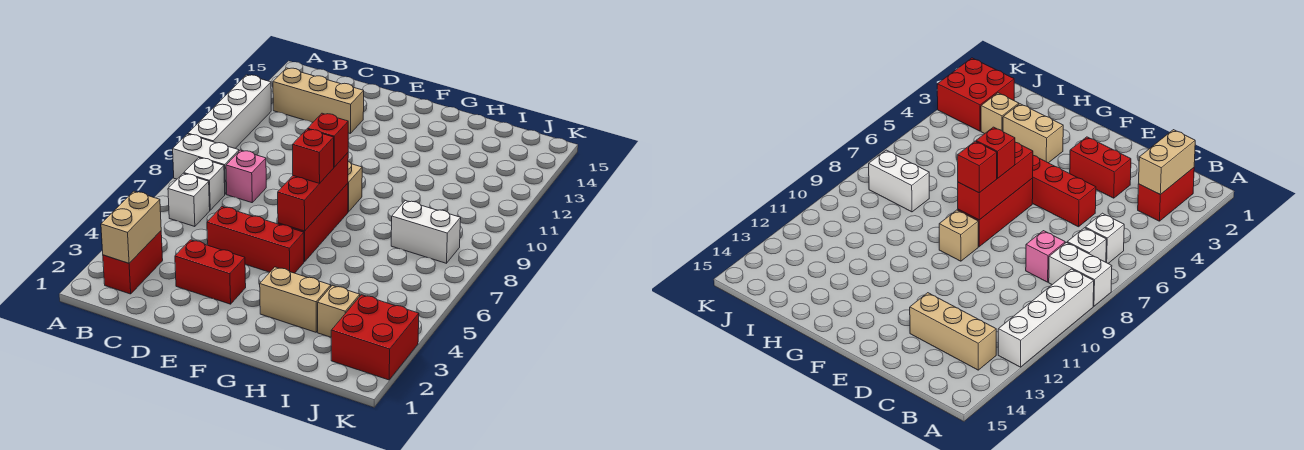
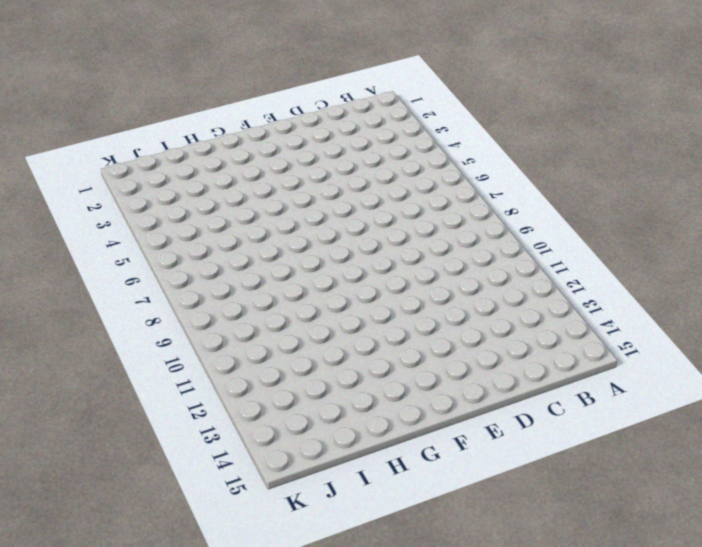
none -> white 1x2 brick [173,134,239,194]
none -> white 1x4 brick [188,75,271,148]
none -> red 1x2 brick [103,231,163,294]

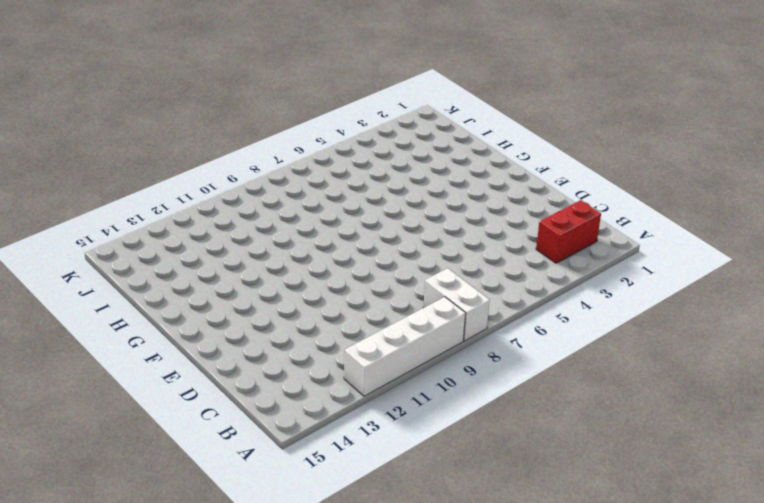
none -> white 1x1 brick [168,173,210,227]
none -> white 1x1 brick [184,158,225,210]
none -> tan 1x3 brick [273,68,364,133]

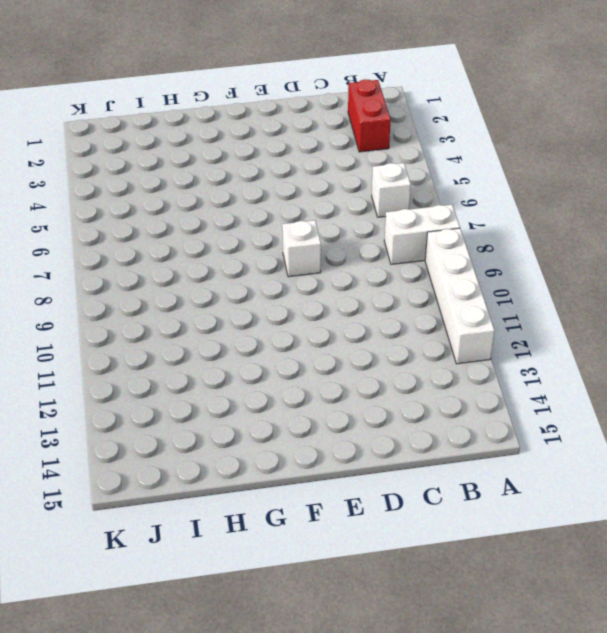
white 1x1 brick [282,220,321,277] -> white 1x1 brick moved to [184,158,225,210]
none -> tan 1x3 brick [273,68,364,133]
none -> pink 1x1 brick [226,150,266,203]
none -> red 1x2 brick [175,240,246,304]

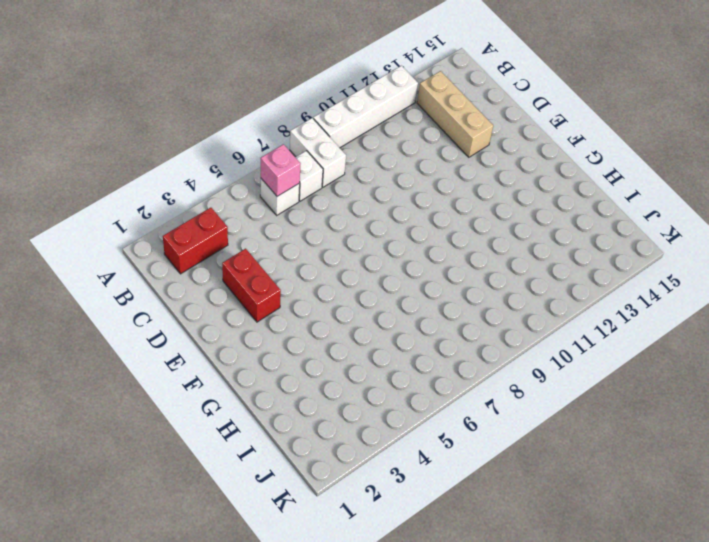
pink 1x1 brick [261,144,301,196] -> pink 1x1 brick moved to [226,150,266,203]
none -> red 1x3 brick [207,207,304,273]
none -> red 1x3 brick [278,183,348,262]
none -> tan 1x1 brick [348,162,362,212]

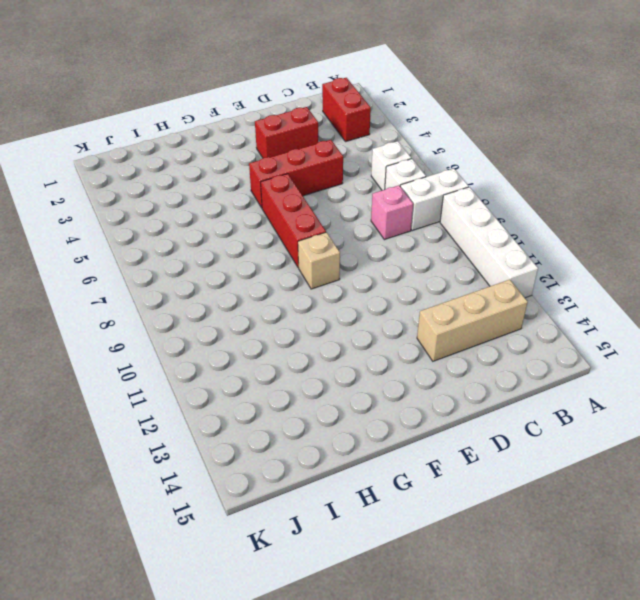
none -> tan 1x2 brick [260,267,331,332]
none -> tan 1x1 brick [318,285,360,337]
none -> white 1x2 brick [391,200,461,263]

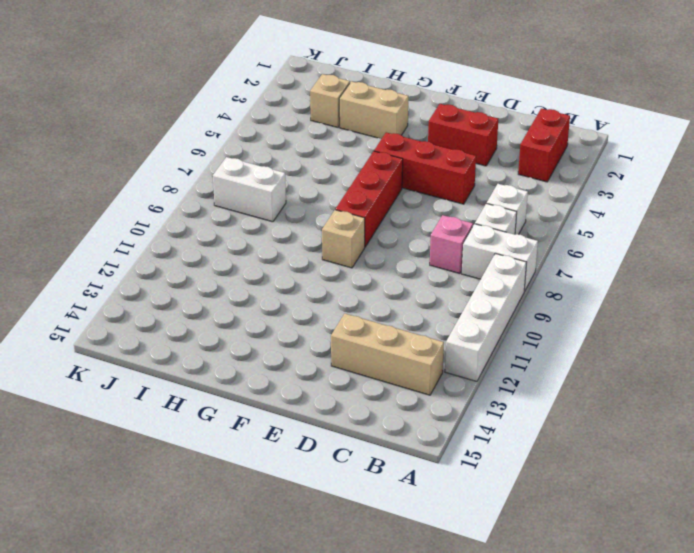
none -> red 2x2 brick [331,295,419,380]
none -> tan 1x2 brick [101,191,161,263]
none -> red 1x3 brick [278,153,348,231]

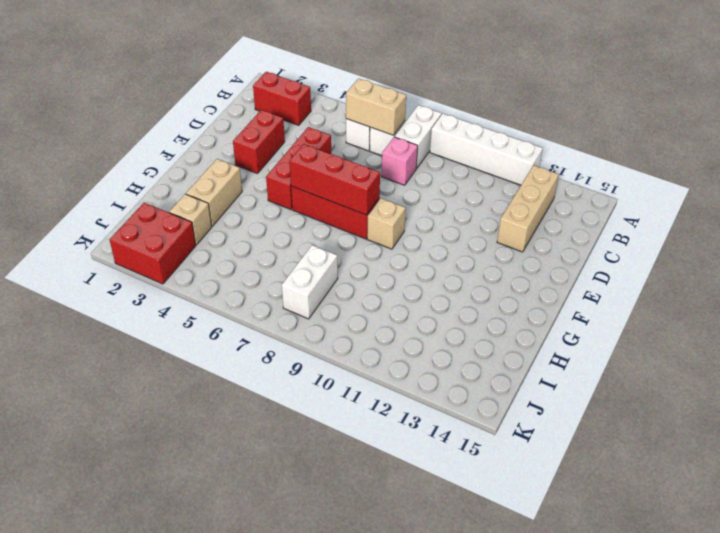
tan 1x2 brick [346,79,406,135] -> tan 1x2 brick moved to [101,191,161,263]
none -> red 1x1 brick [293,129,334,183]
none -> red 1x1 brick [308,113,348,167]

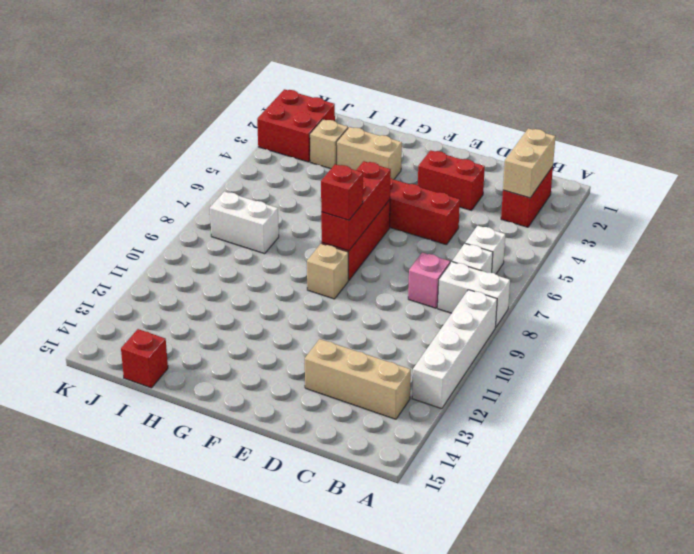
red 1x1 brick [121,329,168,388] -> red 1x1 brick moved to [293,129,334,183]

